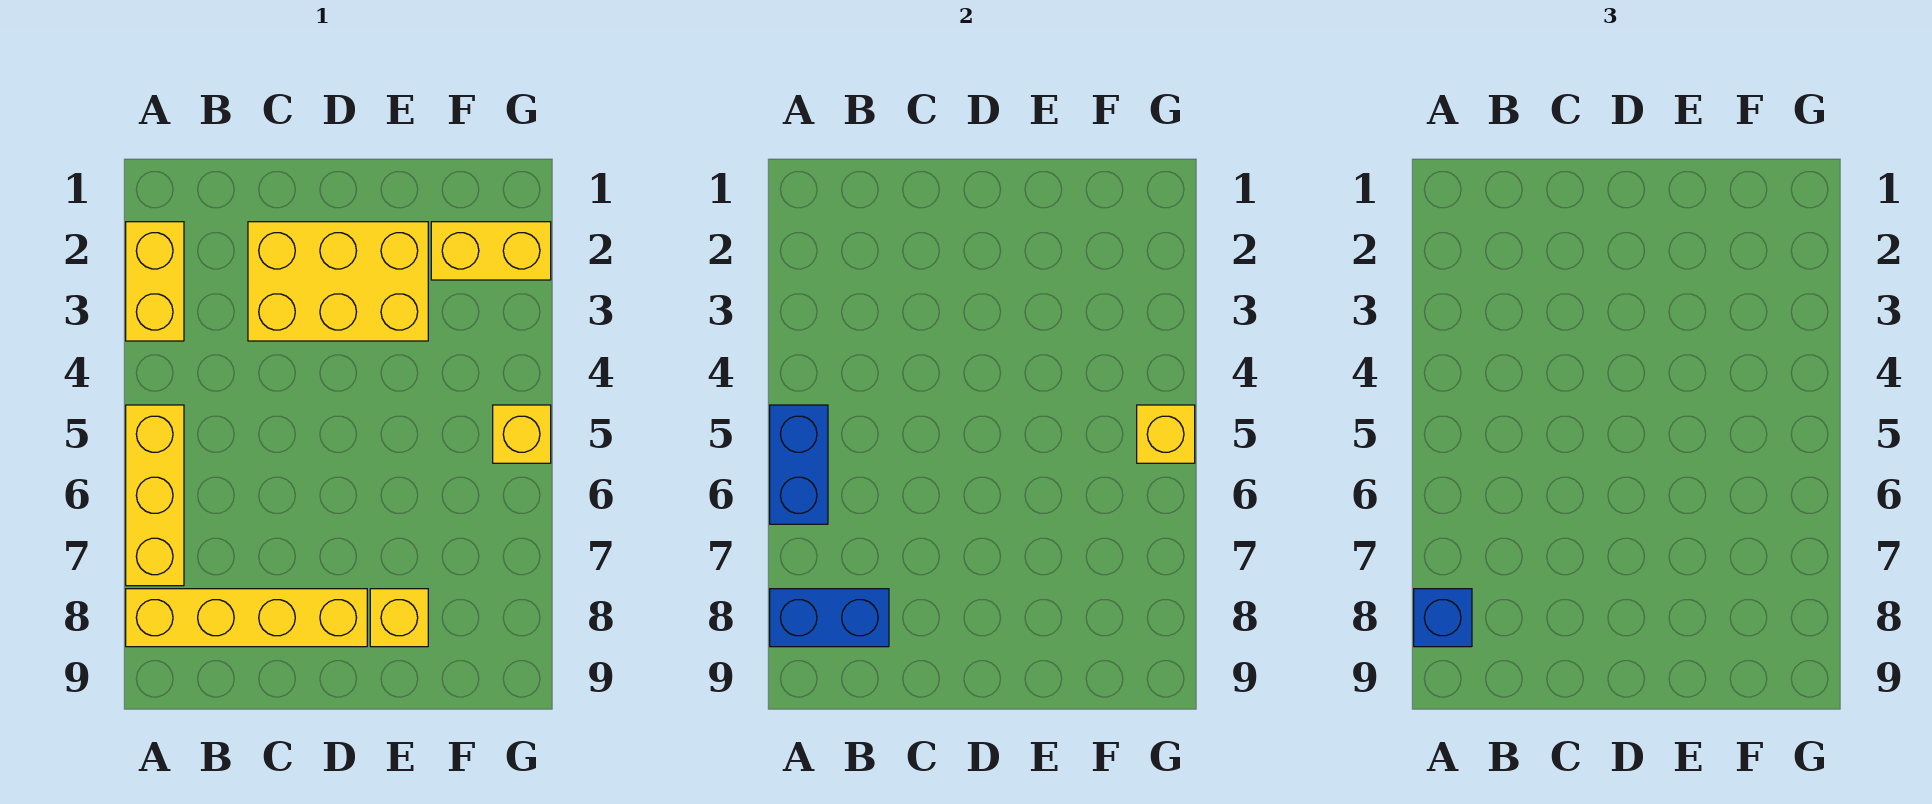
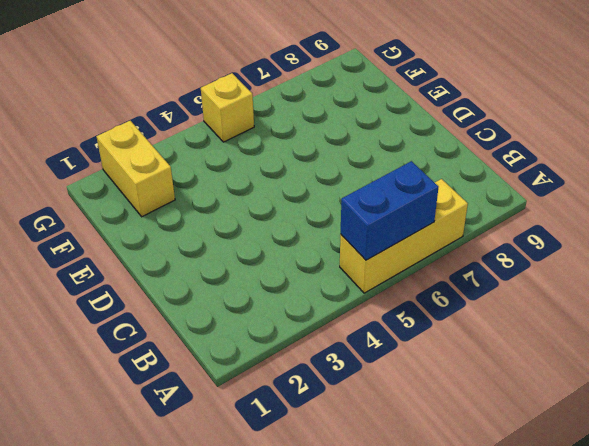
none -> yellow 1x2 brick [126,222,184,341]
none -> yellow 1x4 brick [126,589,367,647]

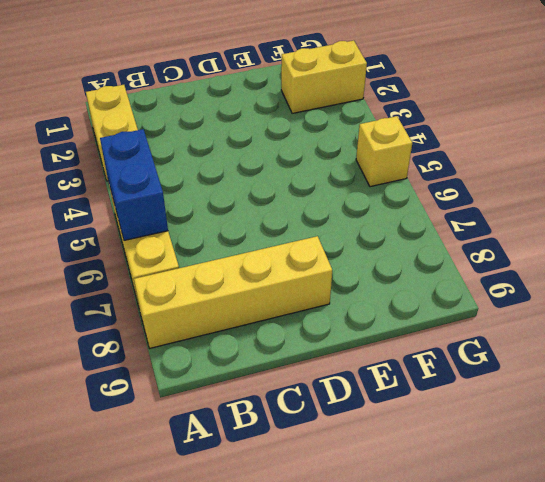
none -> yellow 2x3 brick [248,222,428,341]
none -> yellow 1x1 brick [370,589,428,647]

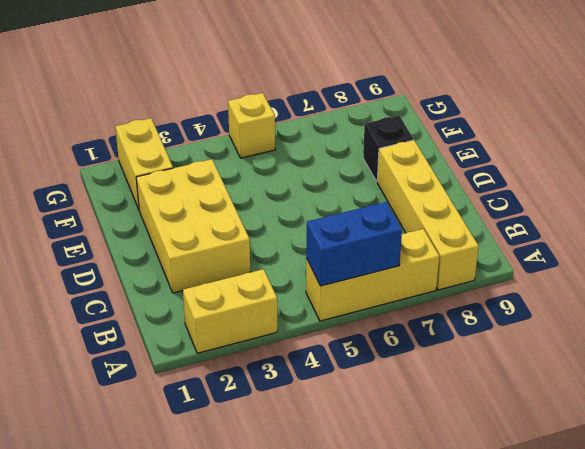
black 1x1 brick [363,116,414,181] -> yellow 1x1 brick [370,589,428,647]
none -> blue 1x2 brick [770,589,889,647]
none -> yellow 1x1 brick [1137,405,1195,463]

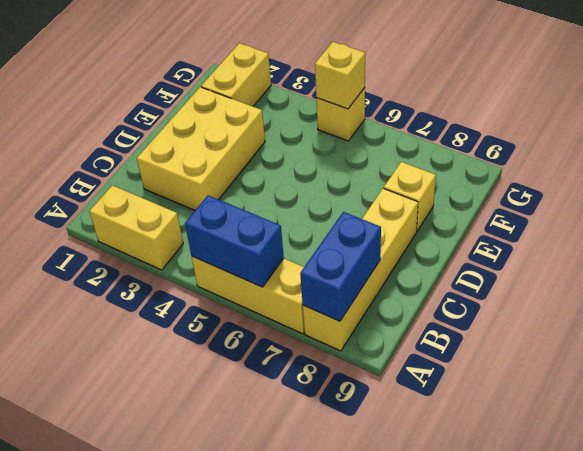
none -> blue 1x1 brick [1414,589,1472,647]

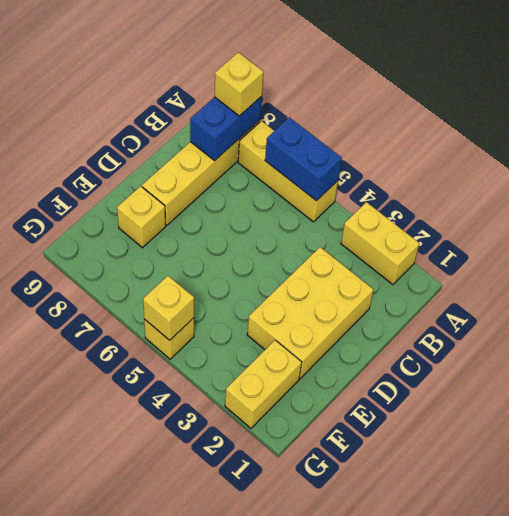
yellow 1x1 brick [214,52,263,116] -> blue 1x1 brick [1414,589,1472,647]

